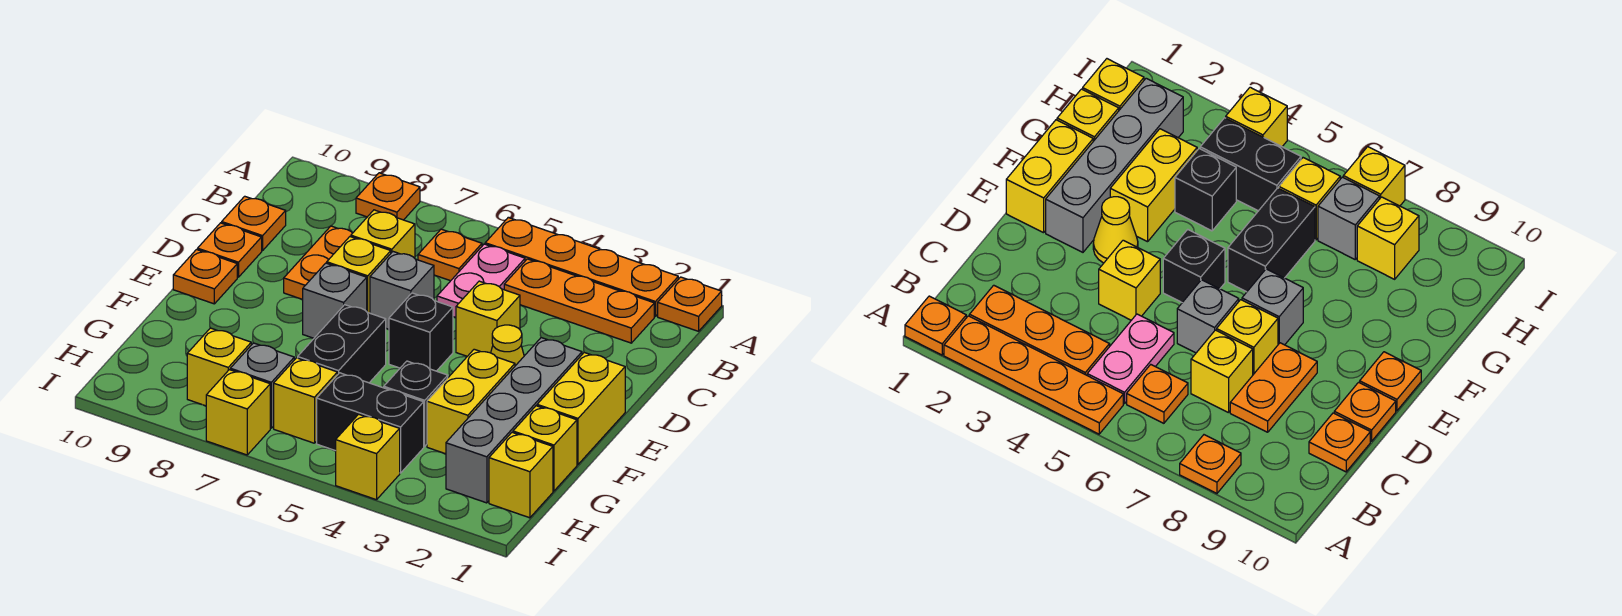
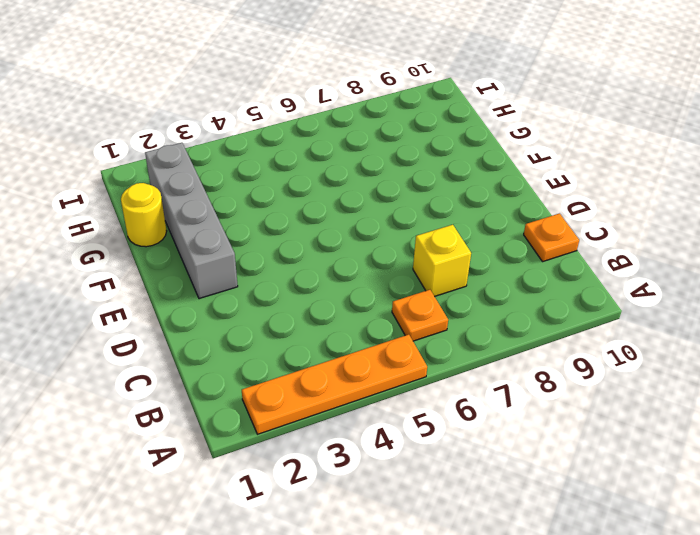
yellow 1x1 round brick [121,183,167,247] -> yellow 1x1 brick [513,406,577,491]
none -> orange 1x1 plate [658,277,722,331]
none -> orange 1x1 plate [356,173,420,220]
none -> orange 1x3 plate [504,259,654,343]
none -> pink 1x2 plate [437,244,525,317]

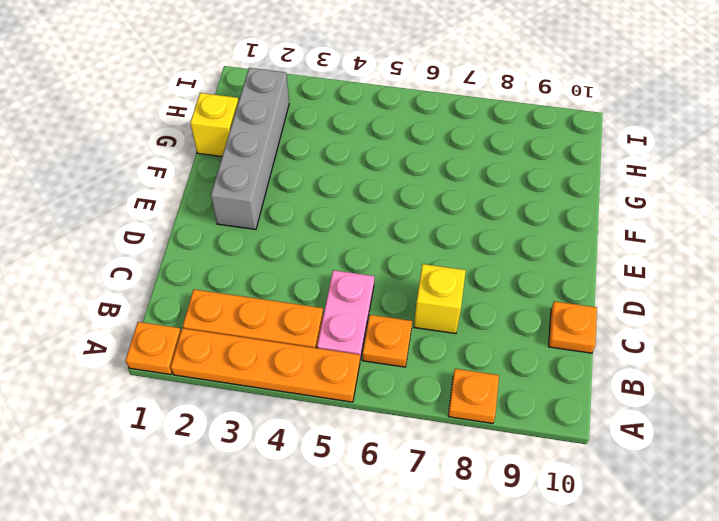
none -> orange 1x2 plate [284,226,352,299]
none -> yellow 1x1 brick [456,281,520,356]
none -> grey 1x1 brick [370,252,434,329]
none -> yellow 1x1 brick [327,237,391,313]

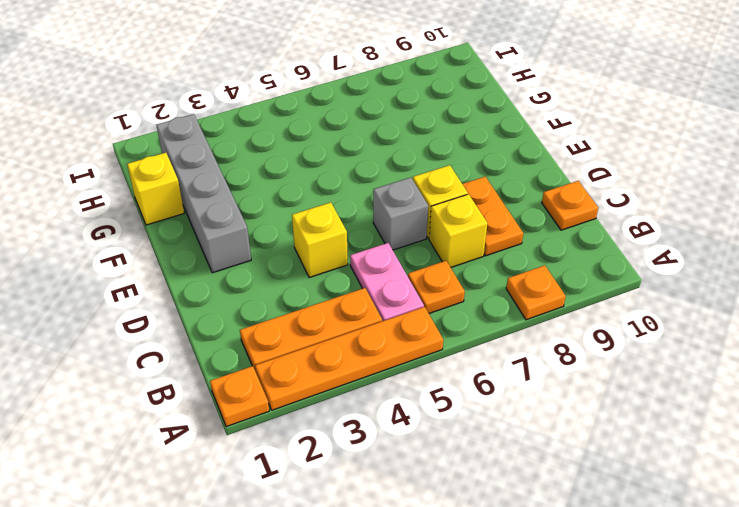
none -> orange 1x1 plate [198,223,262,277]
none -> yellow 1x2 brick [537,353,625,464]
none -> yellow 1x1 cone [491,325,524,366]
none -> black 1x1 brick [389,293,453,371]

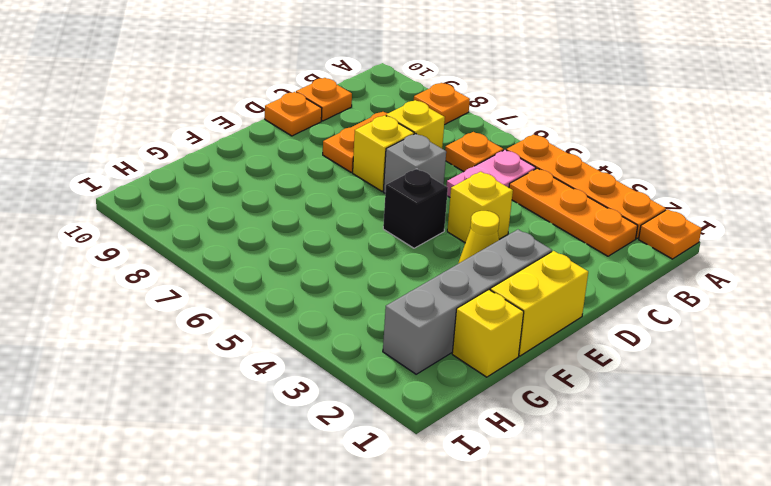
none -> grey 1x1 brick [303,263,367,338]
none -> orange 1x1 plate [173,250,237,304]
none -> yellow 1x2 brick [427,349,515,454]
none -> black 1x2 brick [298,305,386,383]

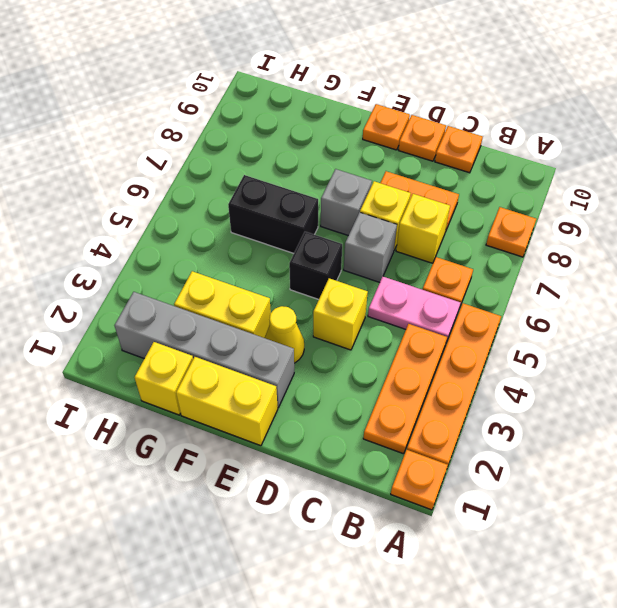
none -> black 1x1 brick [384,361,448,446]
none -> yellow 1x1 brick [489,432,553,518]
none -> black 1x2 brick [317,373,424,473]
none -> yellow 1x1 brick [274,358,337,443]

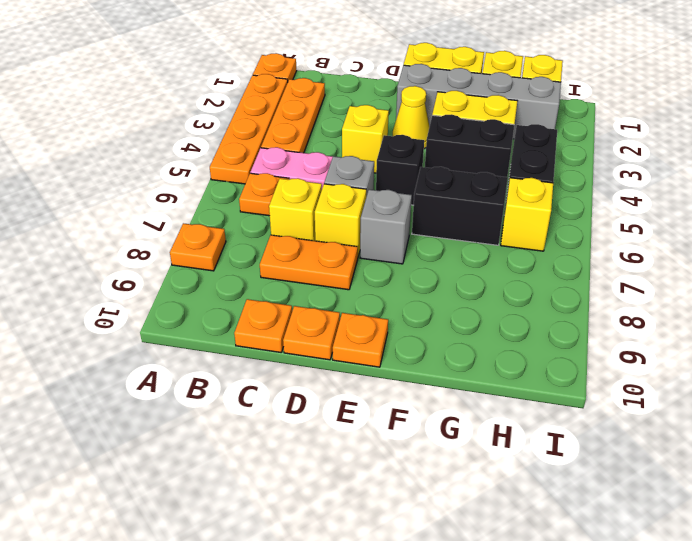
black 1x2 brick [425,114,514,177] -> black 1x1 brick [384,361,448,446]
none -> grey 1x1 brick [230,343,294,428]
none -> yellow 1x1 brick [187,328,251,406]
none -> yellow 1x1 brick [336,414,400,500]
none -> yellow 1x1 brick [206,370,270,455]

